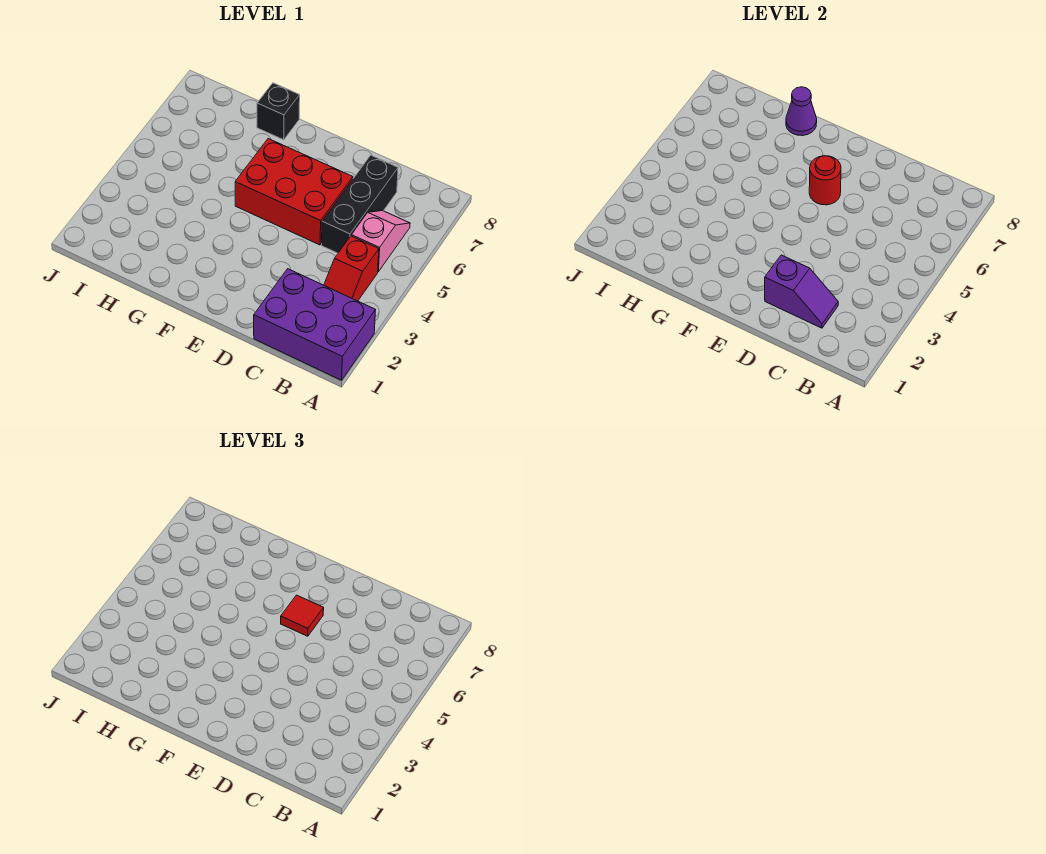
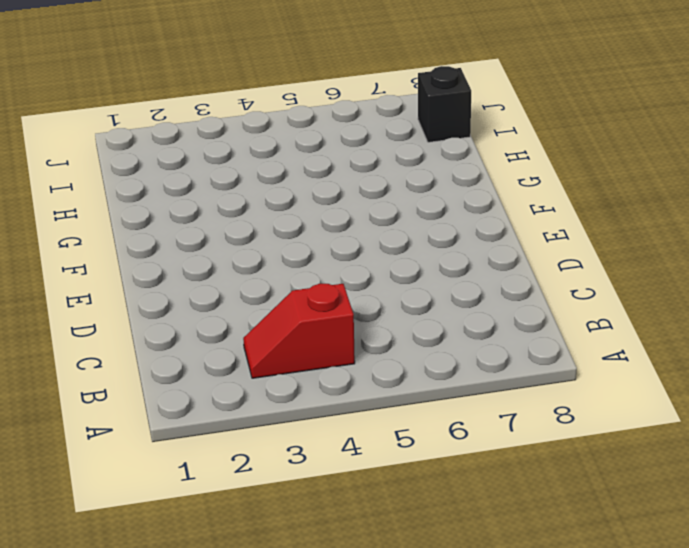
black 1x1 brick [418,66,471,142] -> black 1x1 brick moved to [257,83,300,140]
none -> purple 2x3 brick [254,269,376,380]
none -> pink 1x2 slope [351,211,410,272]

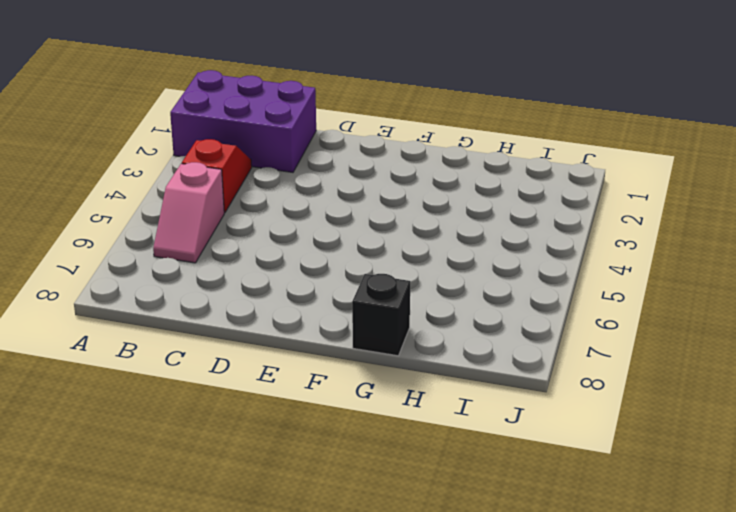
none -> black 1x3 brick [322,155,398,253]
none -> red 2x3 brick [235,139,353,245]

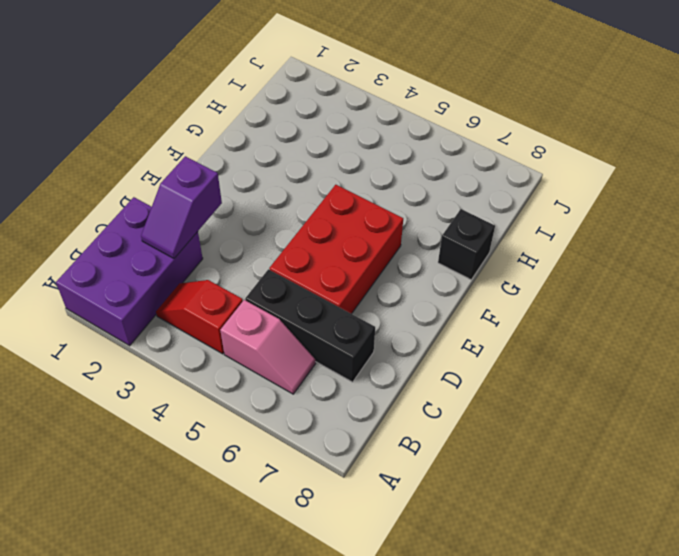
none -> red 1x1 round brick [809,156,841,205]
none -> purple 1x1 cone [786,87,817,136]

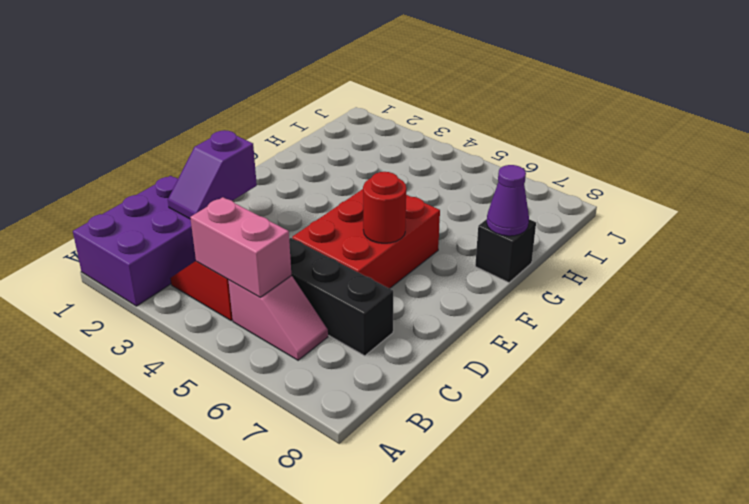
pink 1x2 brick [190,197,291,297] -> none
none -> red 1x1 tile [281,595,324,636]

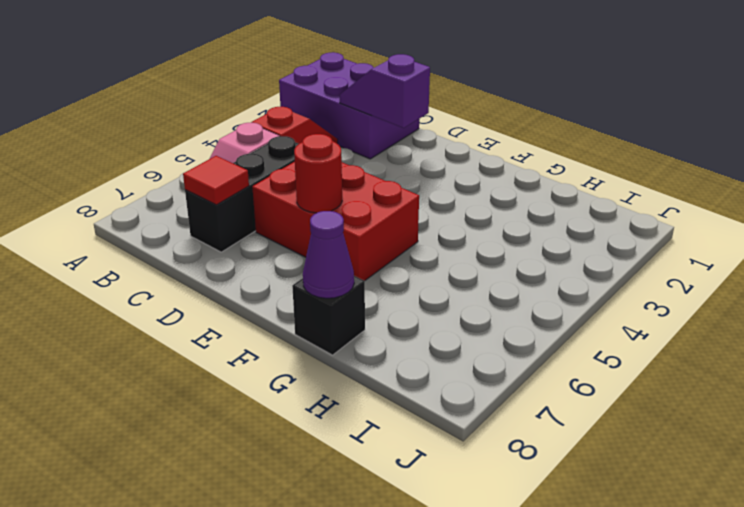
red 1x1 tile [183,156,249,205] -> red 1x1 tile moved to [281,595,324,636]

